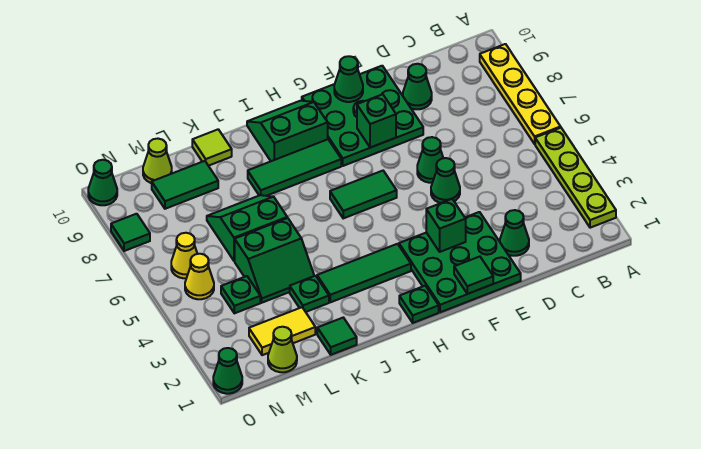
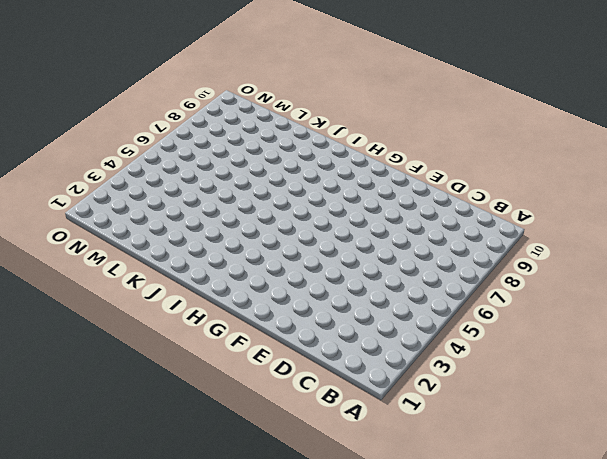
none -> lime 1x4 plate [535,128,616,228]
none -> yellow 1x4 plate [480,44,561,144]
none -> green 1x1 cone [500,210,529,256]
none -> green 1x1 cone [403,64,432,109]

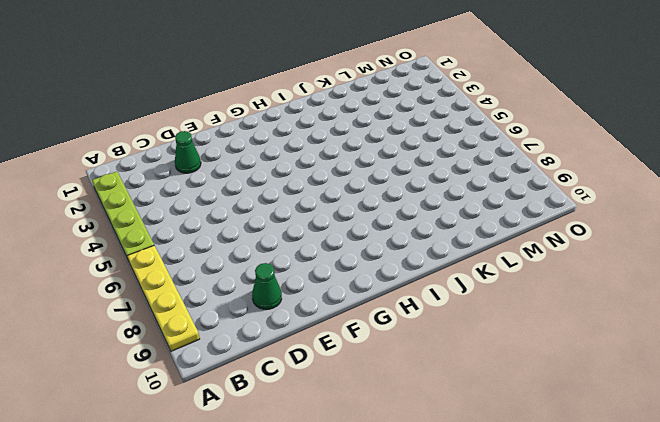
none -> green 3x3 plate [399,212,521,312]
none -> green 1x1 cone [431,158,460,203]
none -> green 1x1 cone [417,137,443,183]
none -> green 3x3 plate [302,66,423,166]

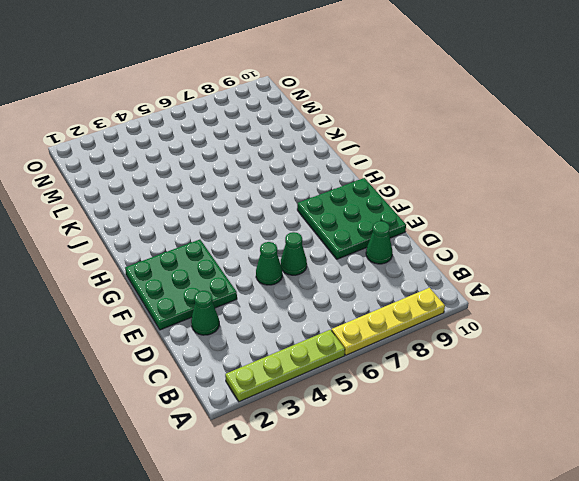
none -> green 1x2 tile [330,171,397,218]
none -> green 1x1 plate [399,286,439,323]
none -> green 1x3 tile [317,244,411,302]
none -> green 1x3 tile [248,139,341,196]

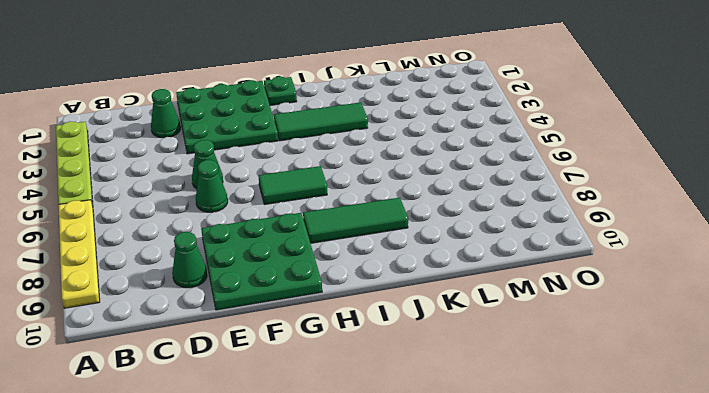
none -> green 2x2 slope [247,101,328,161]
none -> green 1x1 tile [317,318,357,355]
none -> green 1x1 plate [290,276,329,312]
none -> green 2x2 slope [235,218,314,303]

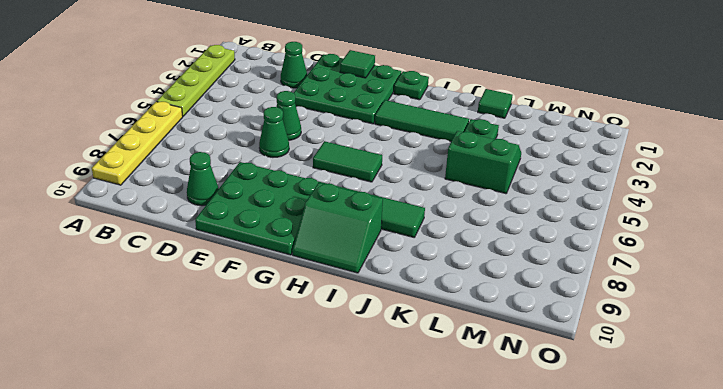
none -> green 2x2 slope [207,195,287,261]
none -> lime 1x1 tile [192,129,232,166]
none -> yellow 1x2 tile [249,307,315,355]
none -> green 1x2 tile [152,161,218,209]

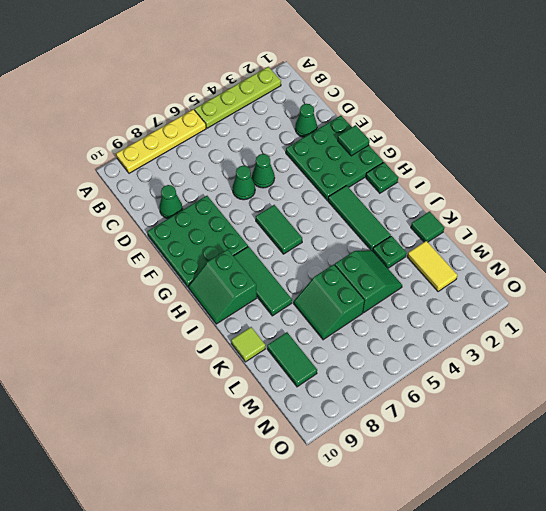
none -> lime 1x1 cone [268,327,297,372]
none -> green 1x1 plate [221,276,260,313]
none -> lime 1x1 cone [143,139,172,183]
none -> yellow 1x1 cone [185,254,214,299]

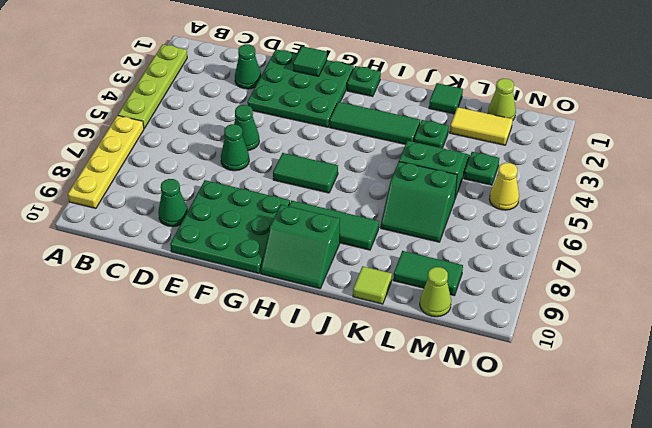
none -> yellow 1x1 cone [171,233,197,278]
none -> green 1x1 cone [213,348,242,394]
none -> green 1x1 tile [111,214,150,251]
none -> green 1x1 cone [88,160,117,205]

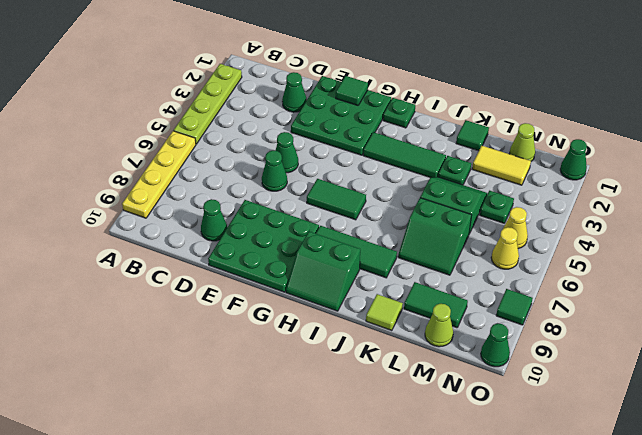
none -> green 1x1 brick [426,199,466,252]
none -> green 1x1 brick [357,94,396,148]
none -> green 1x1 cone [334,56,363,102]

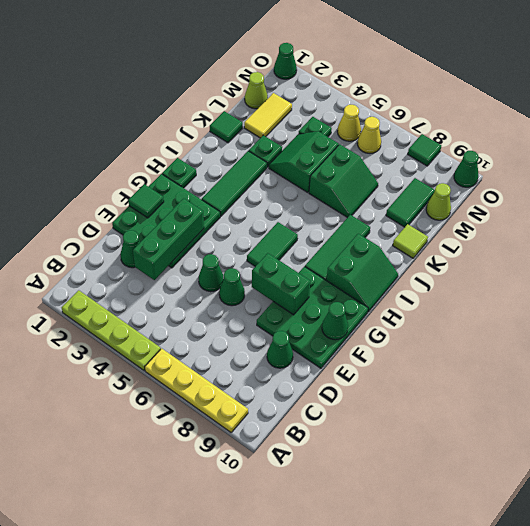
green 1x3 brick [133,198,204,280] -> green 1x1 brick [426,199,466,252]
green 1x2 brick [252,253,310,315] -> green 1x1 brick [357,94,396,148]

